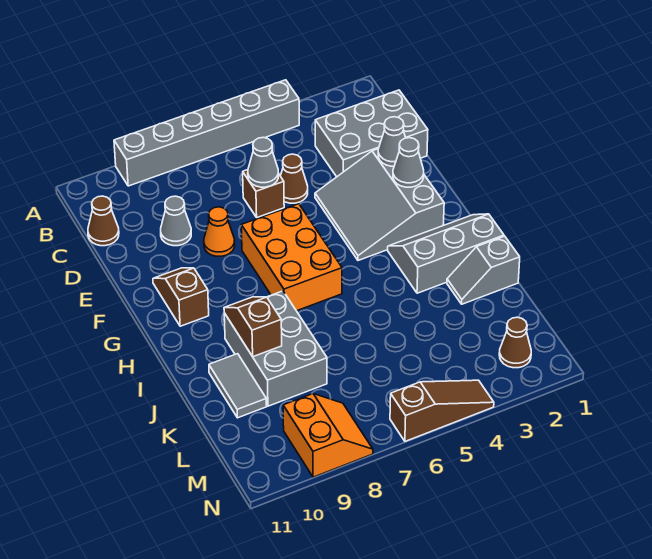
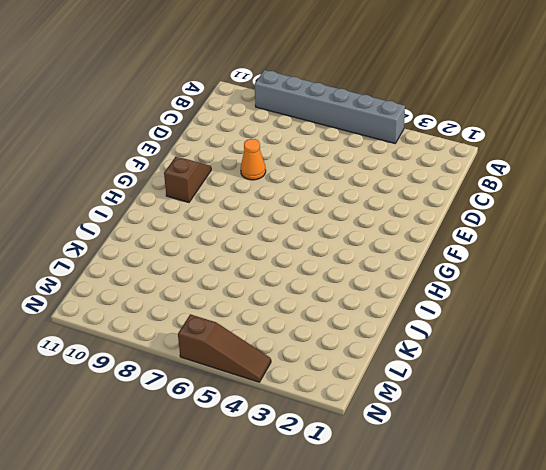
none -> grey 2x3 brick [315,90,428,177]
none -> brown 1x1 cone [88,196,119,246]
none -> brown 1x1 cone [281,154,308,203]

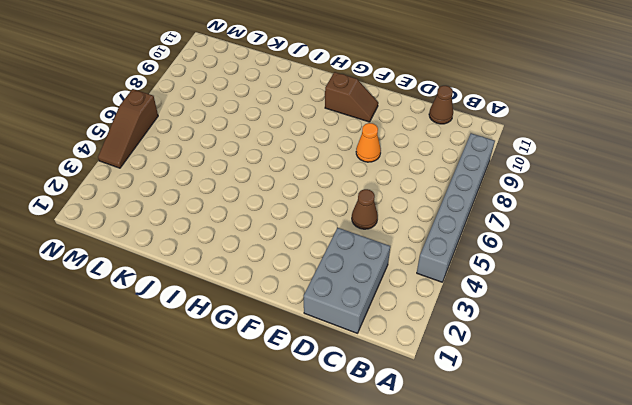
none -> brown 1x1 brick [243,170,284,217]
none -> grey 1x1 cone [161,196,191,246]
none -> grey 3x3 slope [315,149,444,260]

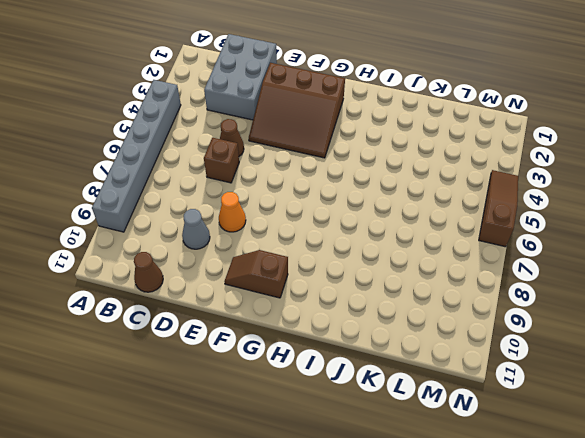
brown 3x3 slope [249,63,345,158] -> grey 3x3 slope [315,149,444,260]
none -> orange 2x3 brick [241,204,342,311]
none -> grey 2x3 slope [388,214,504,293]
none -> grey 2x3 brick [224,291,327,406]

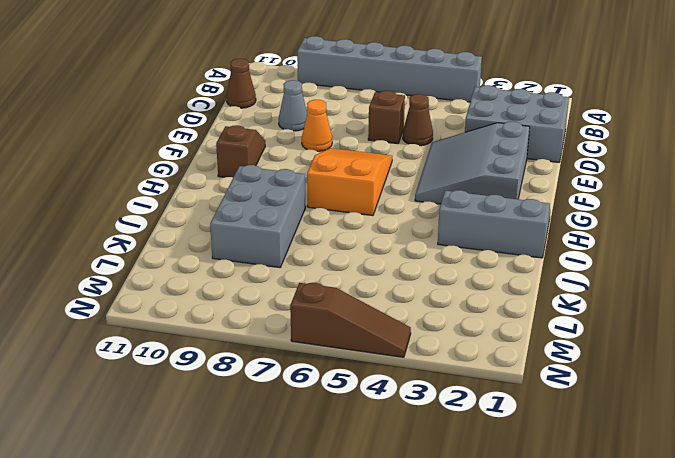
orange 2x3 slope [307,148,392,216] -> orange 2x3 brick [241,204,342,311]
none -> grey 1x2 slope [447,236,520,304]
none -> grey 1x2 tile [209,354,267,418]
none -> brown 1x1 cone [499,317,531,368]

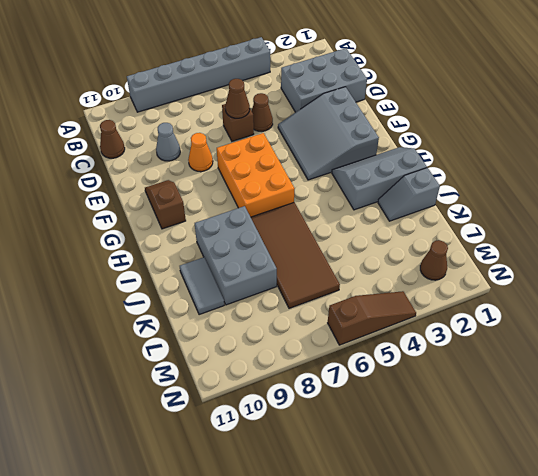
brown 1x1 cone [225,79,250,118] -> grey 1x1 cone [248,137,279,187]
brown 2x4 tile [251,202,340,308] -> none
none -> orange 2x2 slope [283,394,373,477]
none -> grey 1x1 cone [378,117,405,166]
none -> grey 1x1 cone [393,138,424,187]

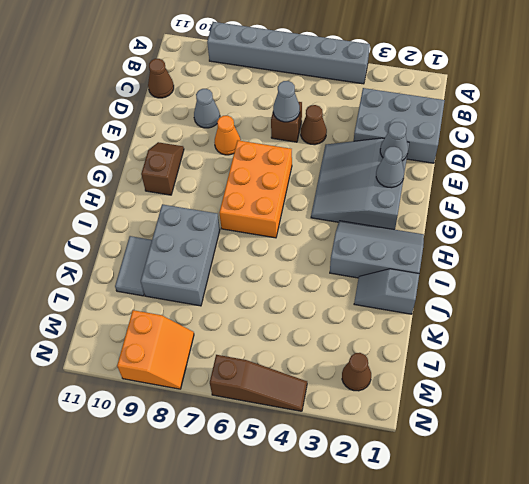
none -> brown 1x2 slope [224,297,282,357]

